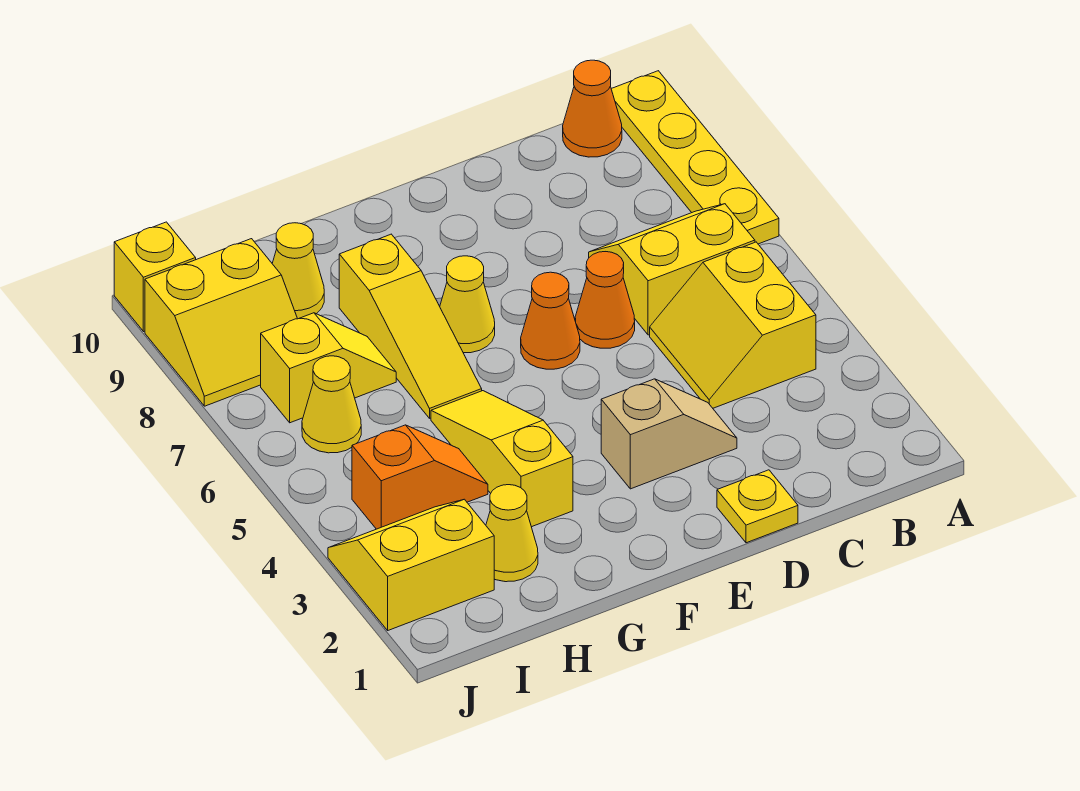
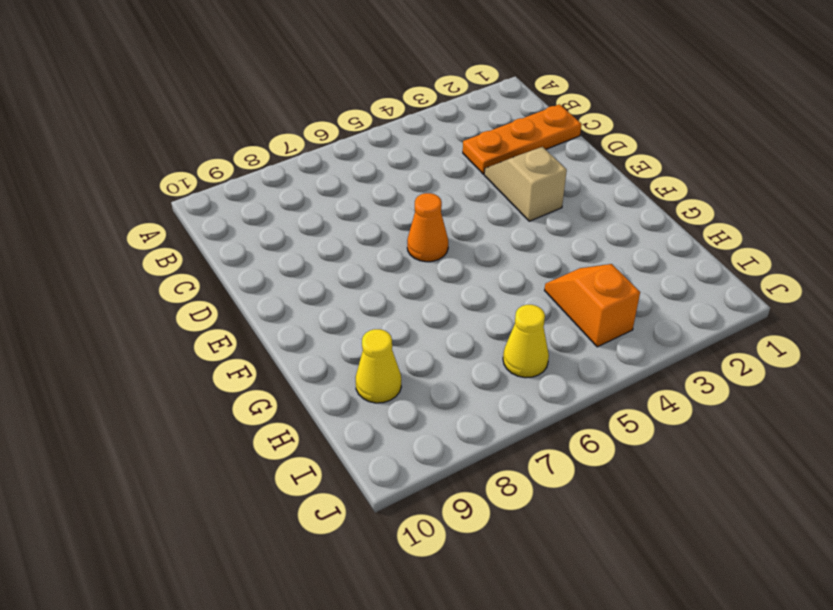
orange 1x3 plate [463,104,582,174] -> none
none -> yellow 1x4 plate [611,71,779,244]
none -> yellow 2x2 slope [650,242,816,408]
none -> yellow 2x2 slope [589,204,755,335]

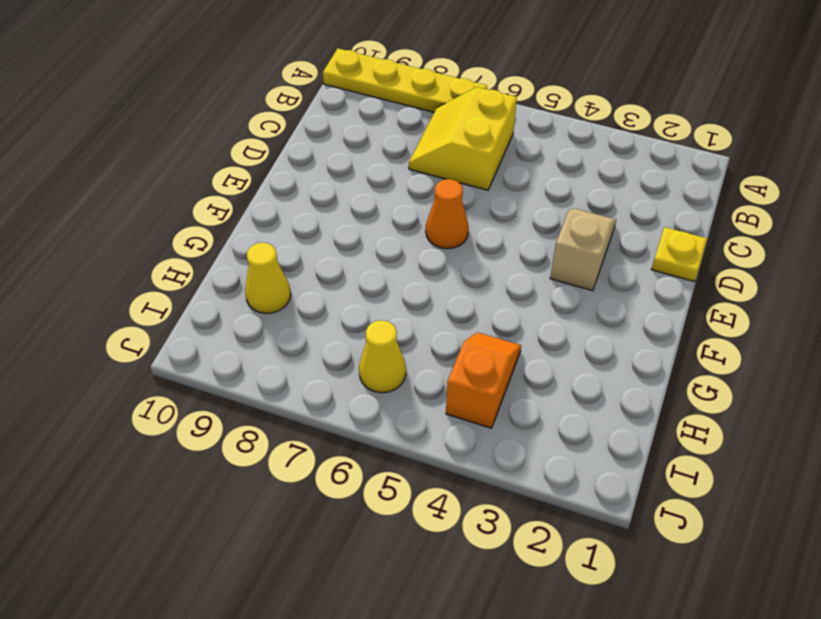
none -> yellow 2x2 slope [650,242,816,408]
none -> orange 1x1 cone [563,60,622,157]
none -> orange 1x1 cone [575,252,635,348]

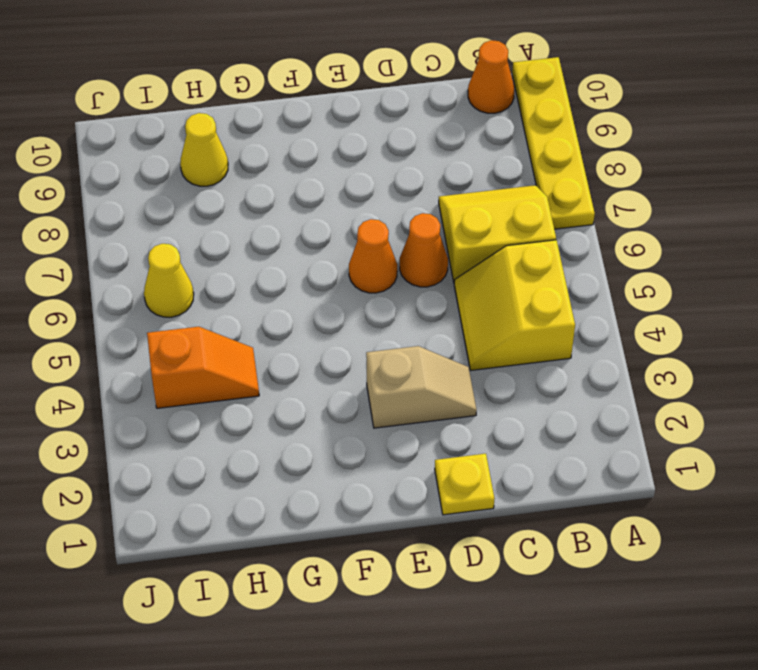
none -> yellow 1x1 cone [440,256,495,353]
none -> yellow 1x3 slope [431,391,573,527]
none -> yellow 1x3 slope [339,234,482,418]

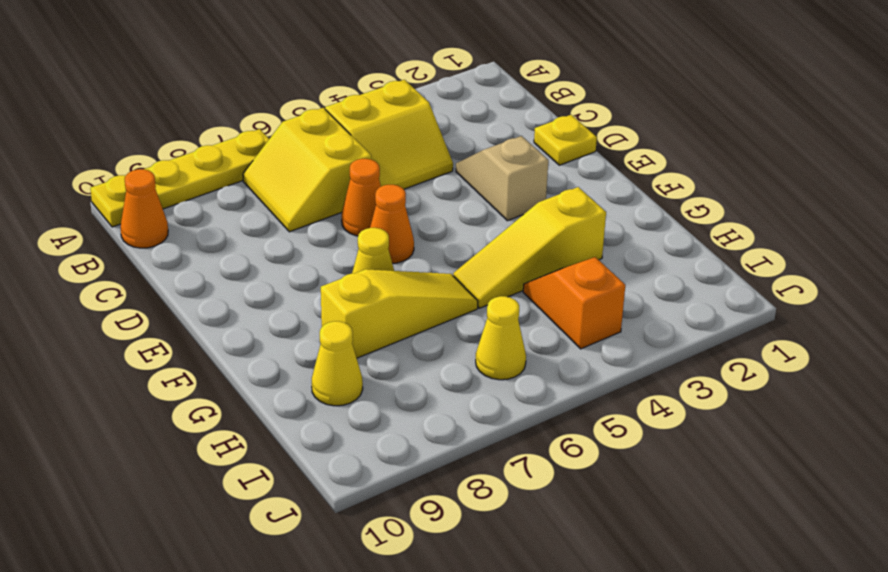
none -> yellow 1x1 cone [486,485,538,582]
none -> yellow 1x2 slope [261,313,396,423]
none -> yellow 2x2 slope [328,499,494,630]

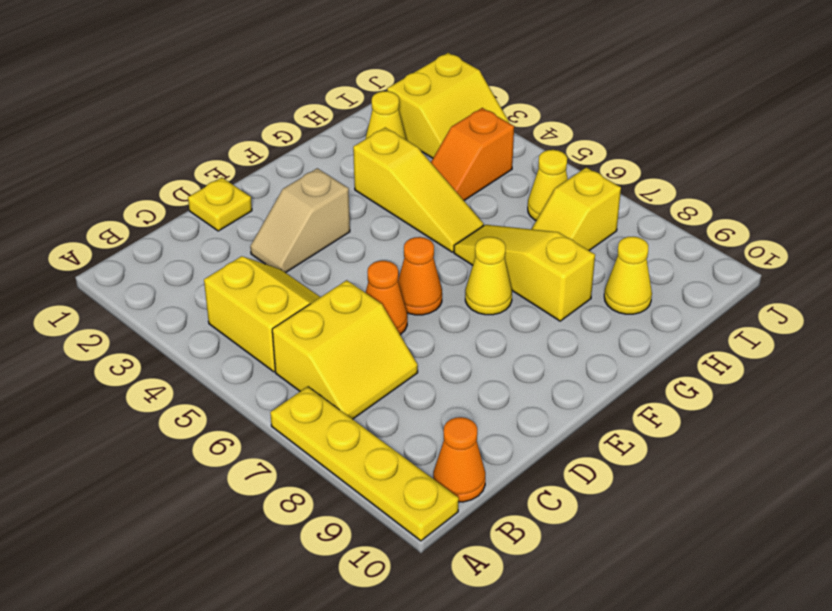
none -> yellow 2x2 slope [145,239,297,406]
none -> yellow 1x1 brick [114,222,196,332]

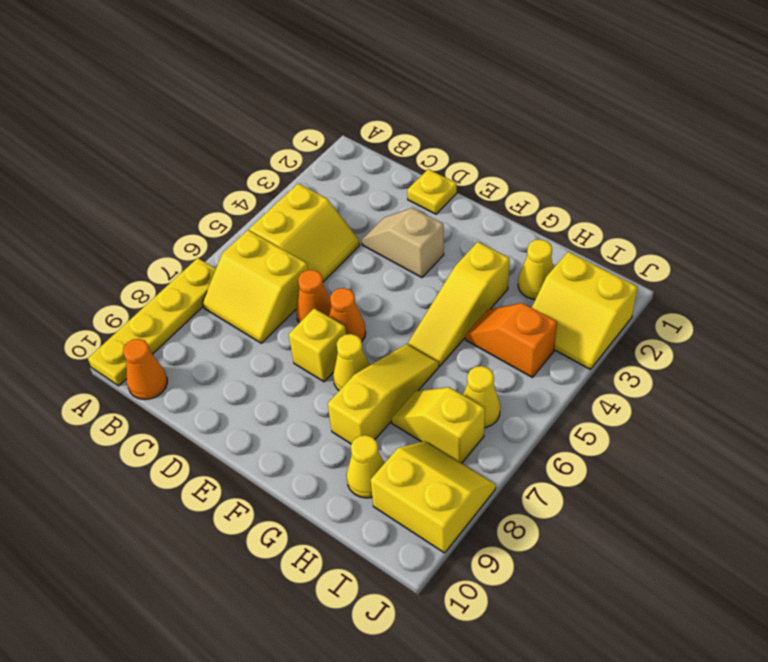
yellow 1x1 brick [289,308,346,382] -> yellow 1x1 brick moved to [114,222,196,332]

